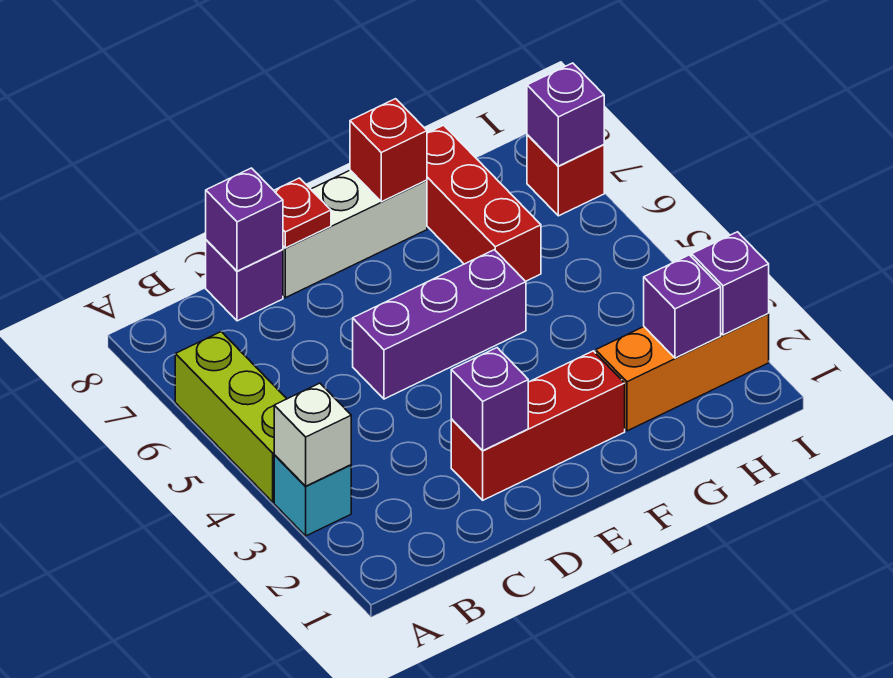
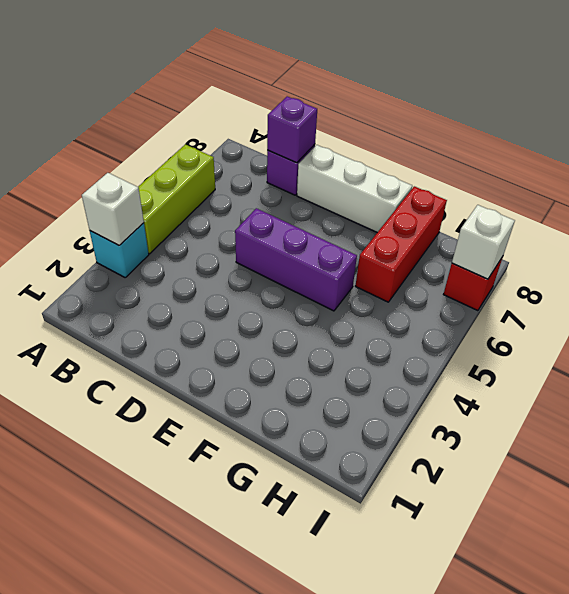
white 1x1 brick [452,205,515,279] -> purple 1x1 brick [527,63,604,166]
none -> red 1x3 brick [451,351,625,500]
none -> orange 1x3 brick [596,313,769,431]
none -> purple 1x1 brick [451,348,528,451]

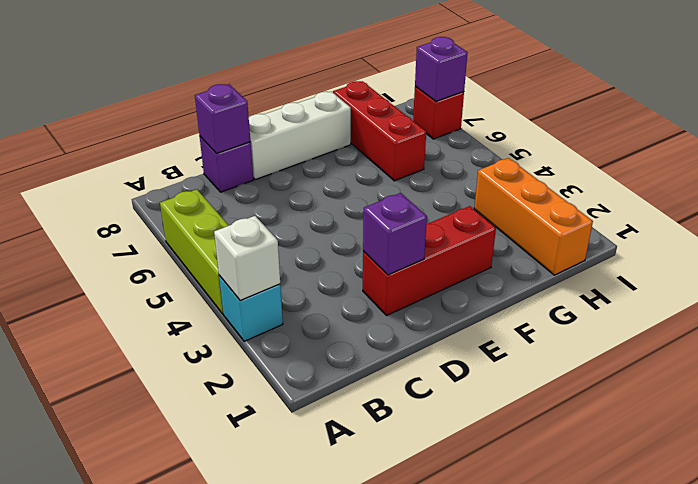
orange 1x3 brick [474,158,593,275] -> orange 1x3 brick turned to [596,313,769,431]
none -> purple 1x3 brick [353,250,526,399]
none -> red 1x1 plate [274,178,331,248]
none -> red 1x1 brick [350,99,427,202]

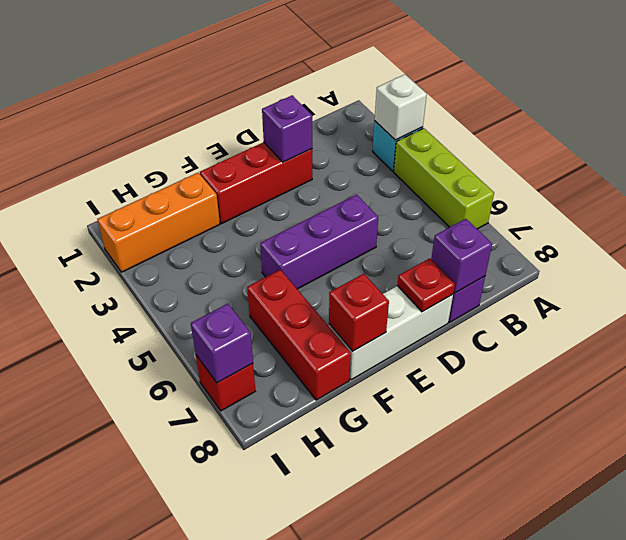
none -> purple 1x1 brick [644,255,721,358]
none -> purple 1x1 brick [692,232,769,335]

